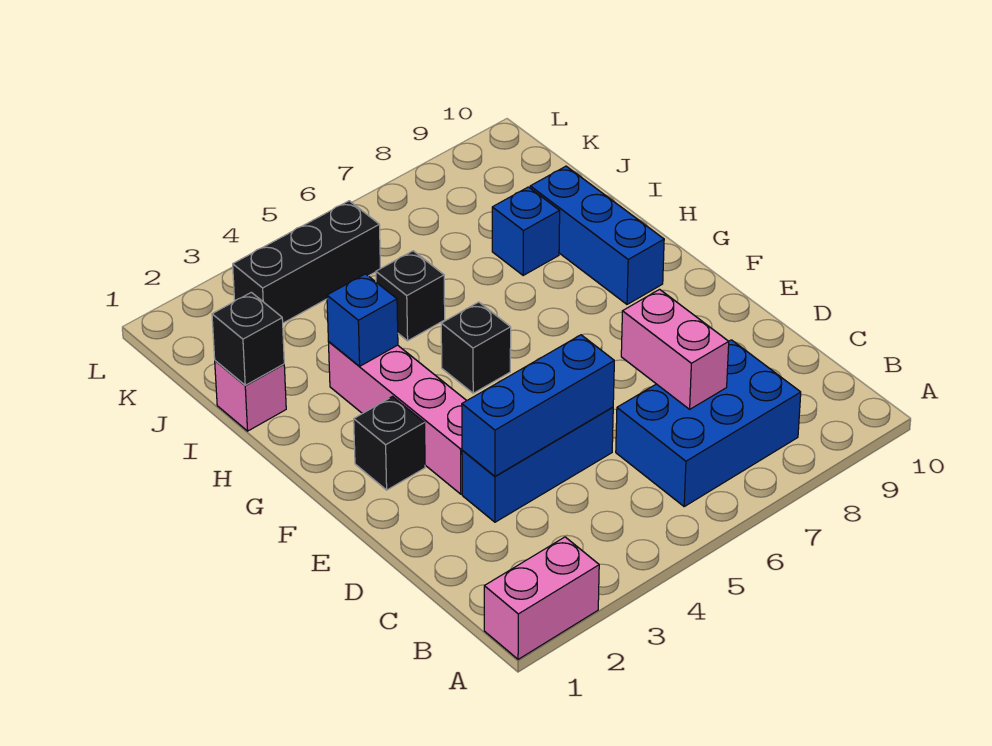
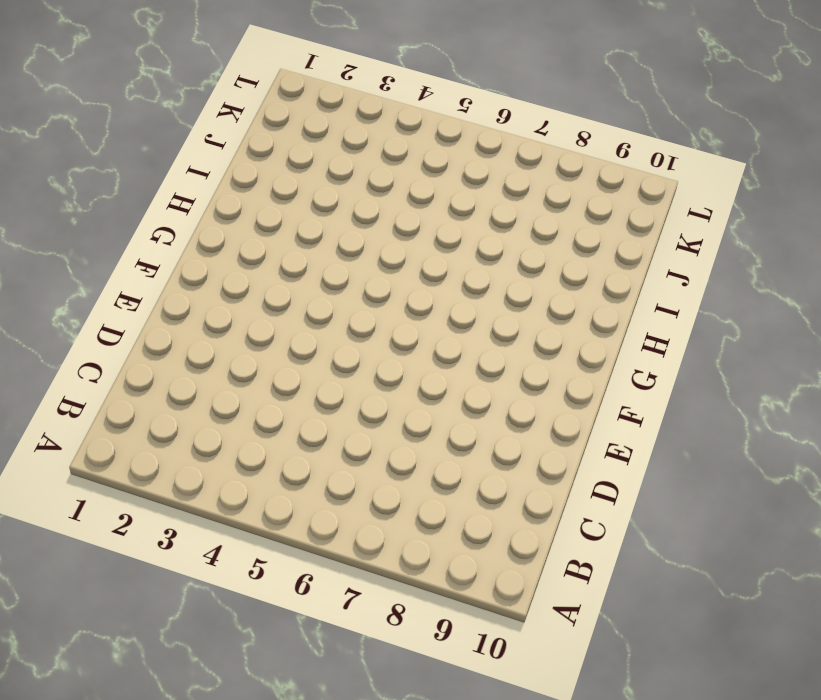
none -> pink 1x2 brick [484,537,599,659]
none -> blue 2x3 brick [616,340,801,506]
none -> blue 1x3 brick [462,407,613,522]

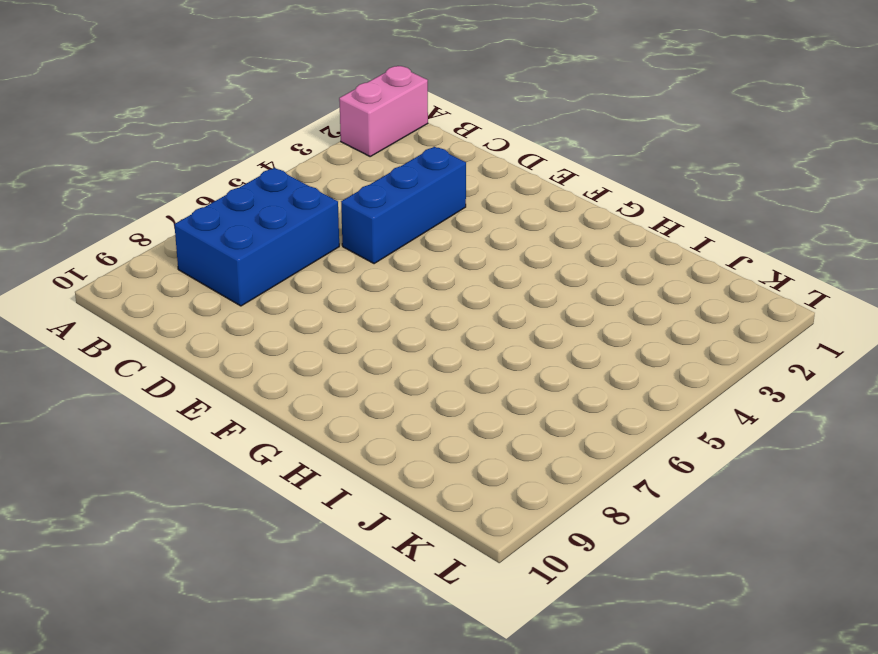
none -> pink 1x4 brick [329,342,467,494]
none -> black 1x1 brick [354,397,425,490]
none -> black 1x1 brick [441,302,511,393]

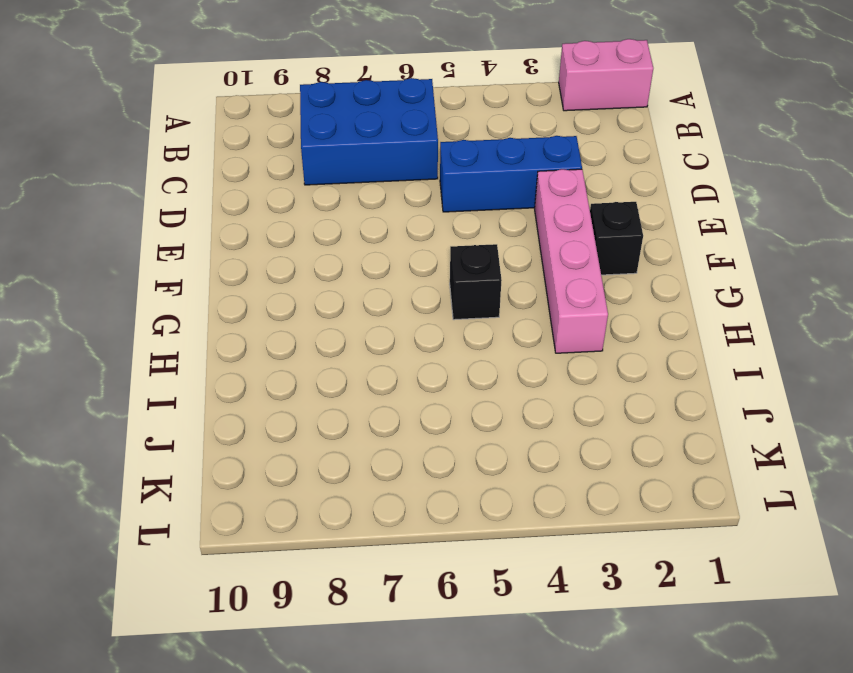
none -> blue 1x3 brick [530,166,664,304]
none -> pink 1x1 brick [215,361,286,431]
none -> black 1x1 brick [376,251,445,341]

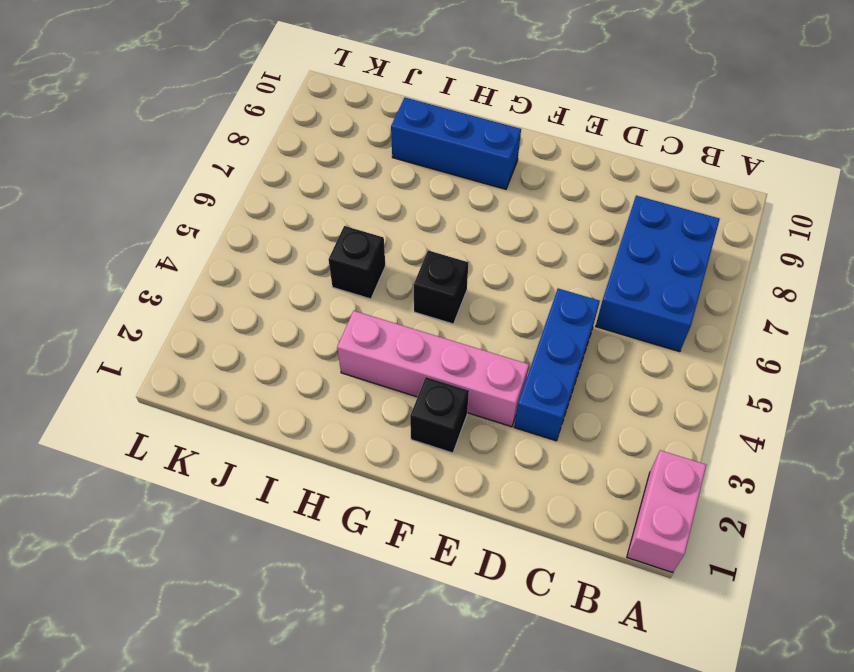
none -> pink 1x1 brick [215,361,286,431]
none -> blue 1x1 brick [492,187,560,275]
none -> black 1x3 brick [233,201,380,323]

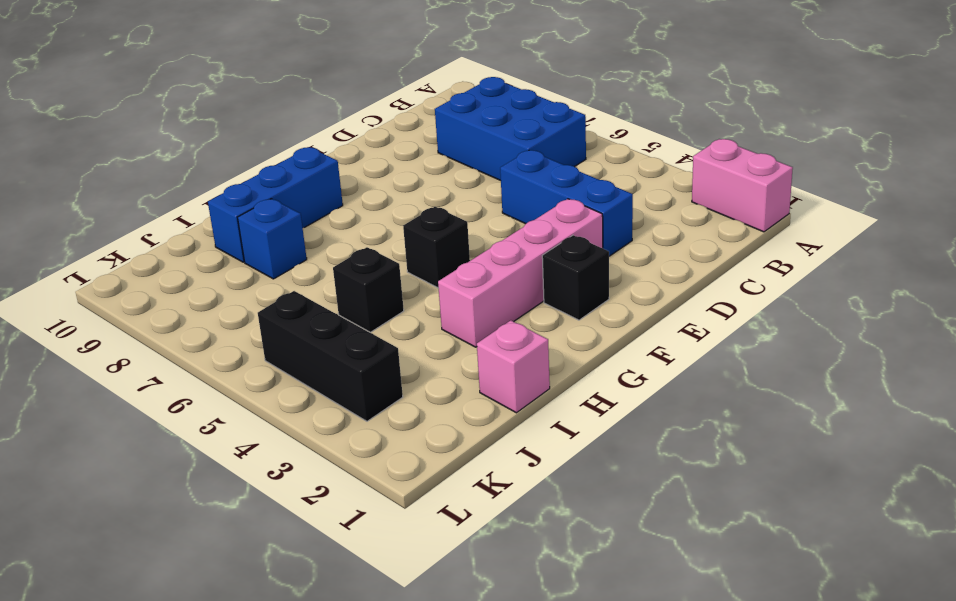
none -> pink 1x2 brick [621,289,729,409]
none -> blue 1x3 brick [462,335,614,476]
none -> blue 1x1 brick [327,274,398,366]

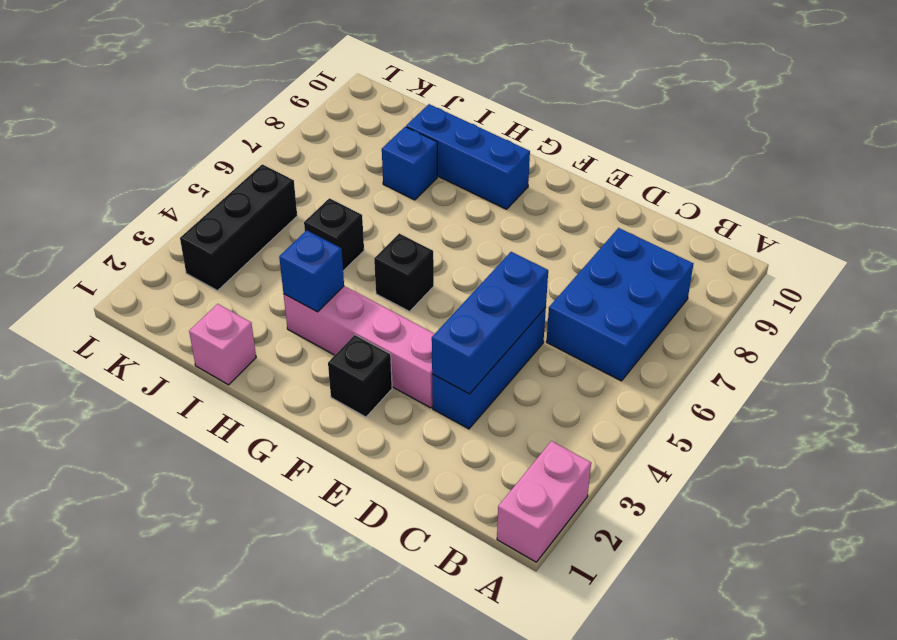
none -> pink 1x2 brick [621,289,729,409]
none -> black 1x1 brick [212,292,284,385]

